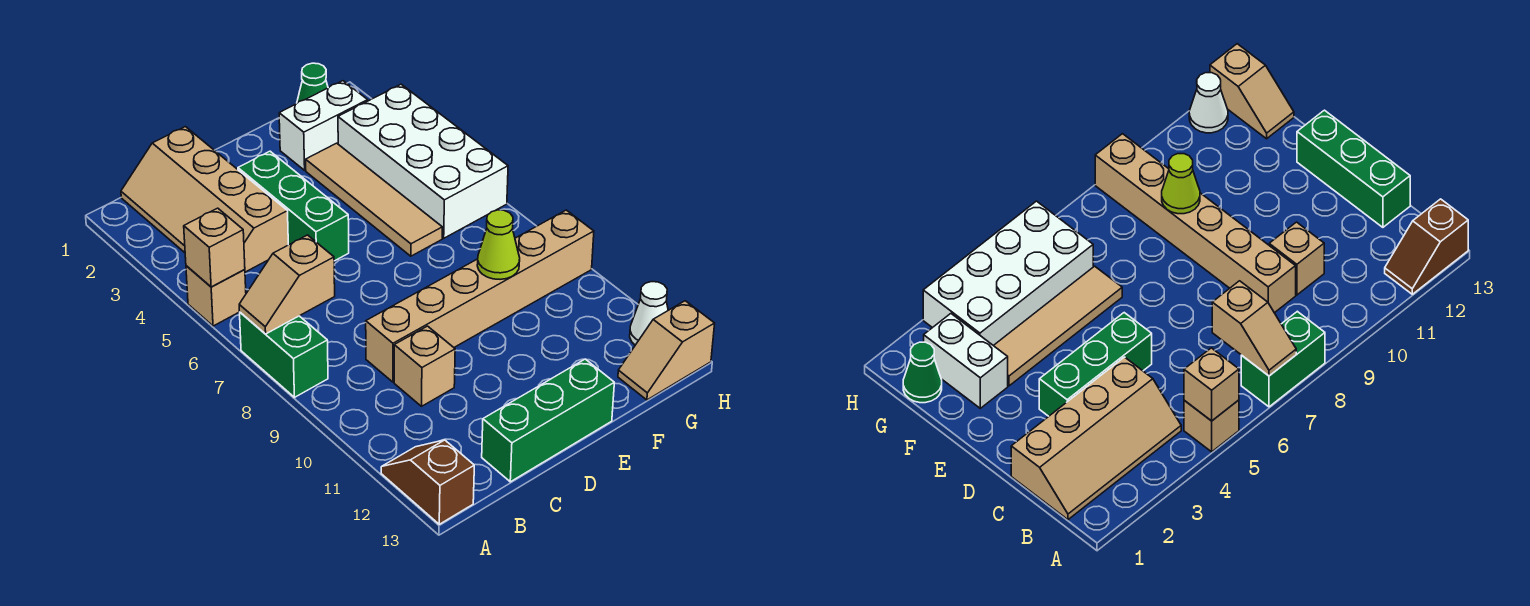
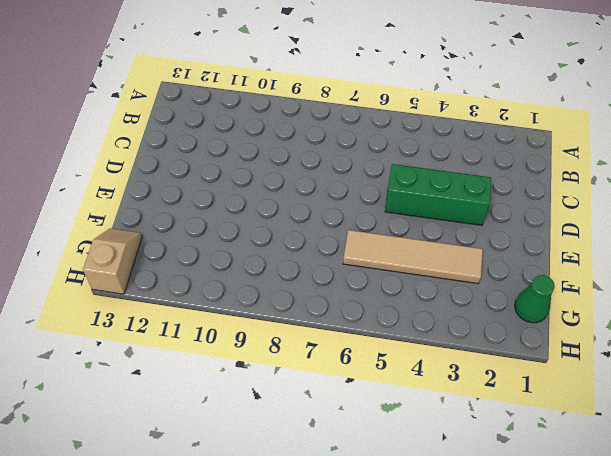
none -> tan 1x1 brick [186,266,246,326]
none -> green 1x2 brick [240,312,328,397]
none -> brown 1x2 slope [381,440,474,524]

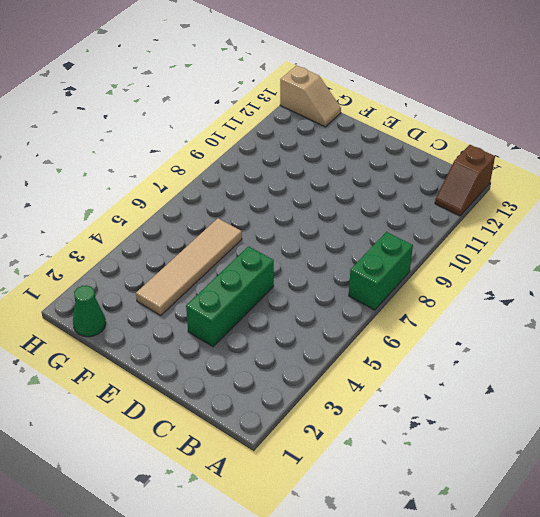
none -> tan 1x1 brick [186,266,246,326]
none -> tan 2x4 slope [121,127,288,272]
none -> tan 1x6 brick [366,210,594,382]

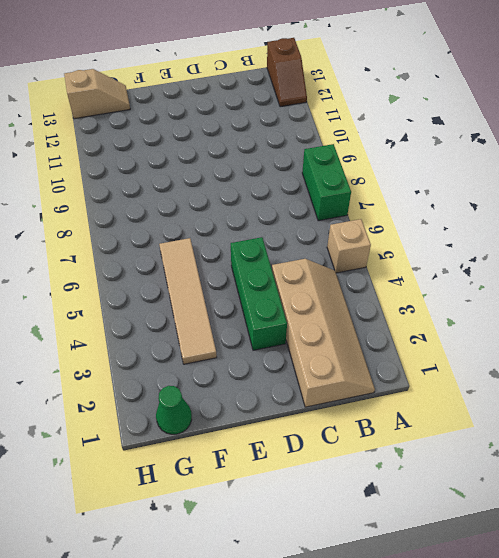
none -> tan 1x6 brick [366,210,594,382]
none -> tan 1x1 brick [394,326,455,406]
none -> green 1x3 brick [482,359,614,482]

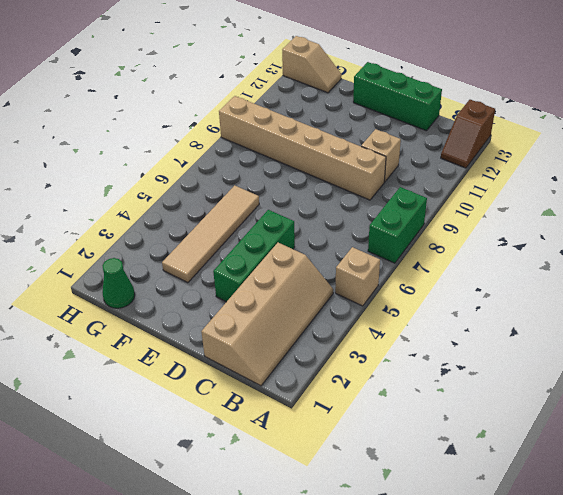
none -> white 1x2 brick [279,81,368,170]
none -> white 2x4 brick [338,84,508,238]
none -> white 1x1 cone [630,282,668,345]

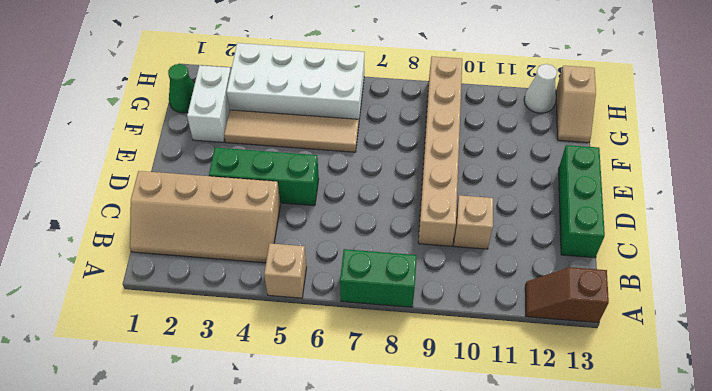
none -> tan 1x1 brick [184,208,245,287]
none -> tan 1x2 slope [239,235,335,334]
none -> lime 1x1 cone [477,210,520,279]

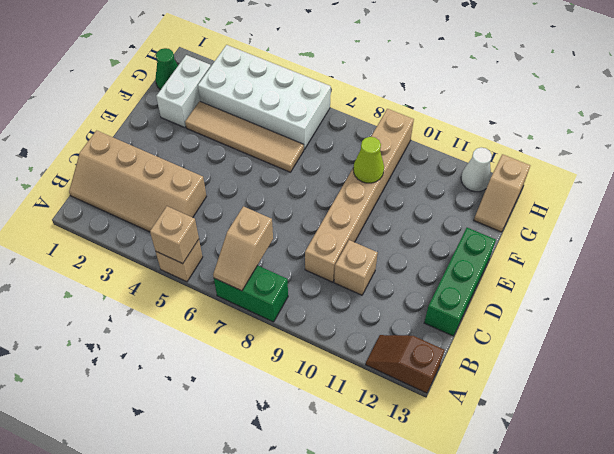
none -> green 1x3 brick [238,151,349,261]

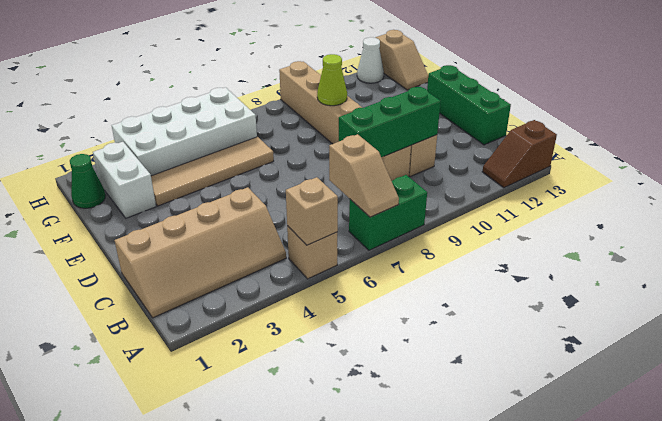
green 1x3 brick [339,87,441,157] -> green 1x3 brick moved to [238,151,349,261]

